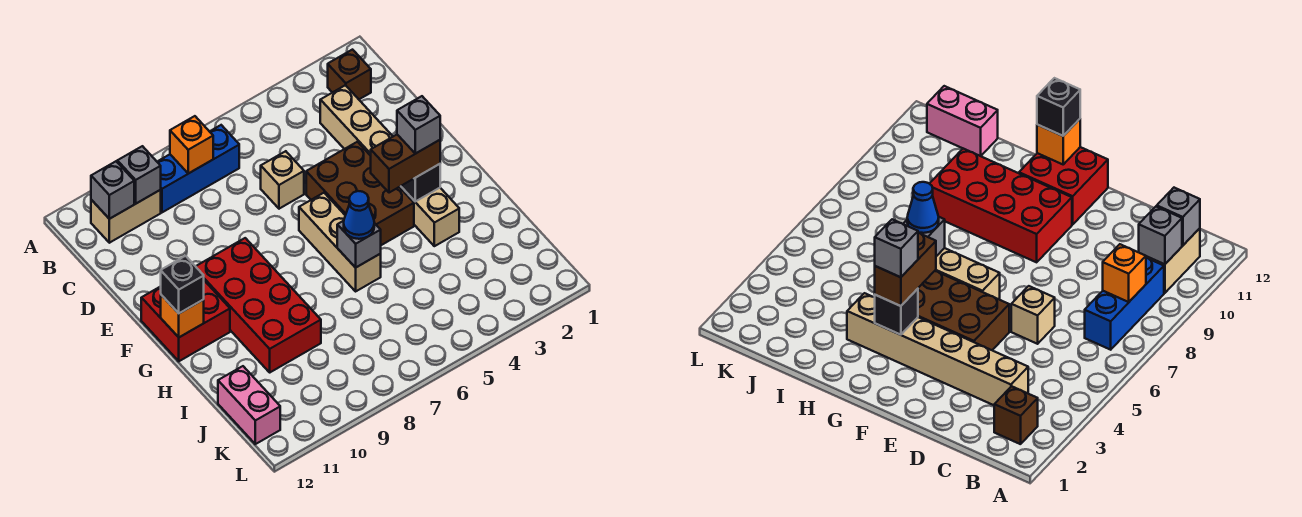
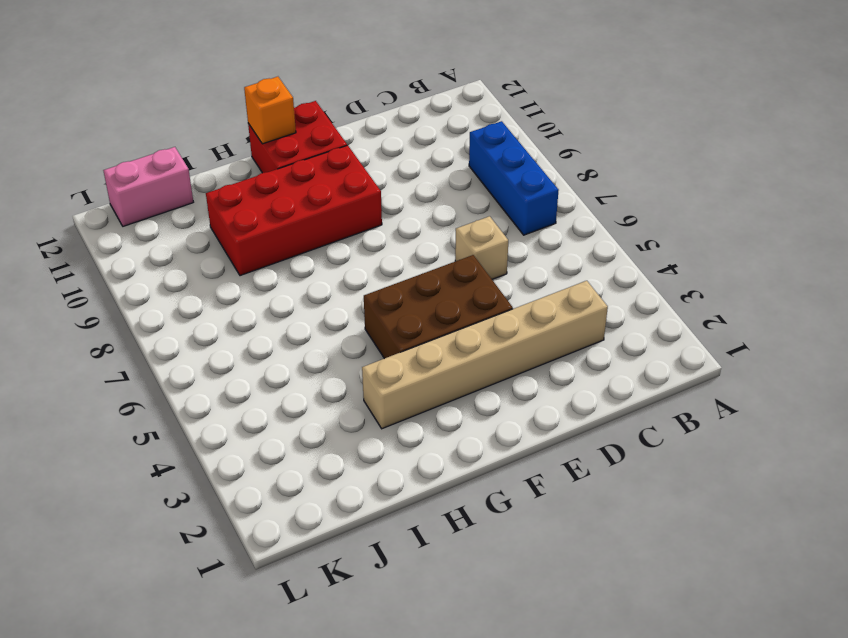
none -> brown 1x1 brick [328,50,371,99]
none -> tan 1x2 brick [91,190,161,243]
none -> tan 1x3 brick [299,193,381,291]

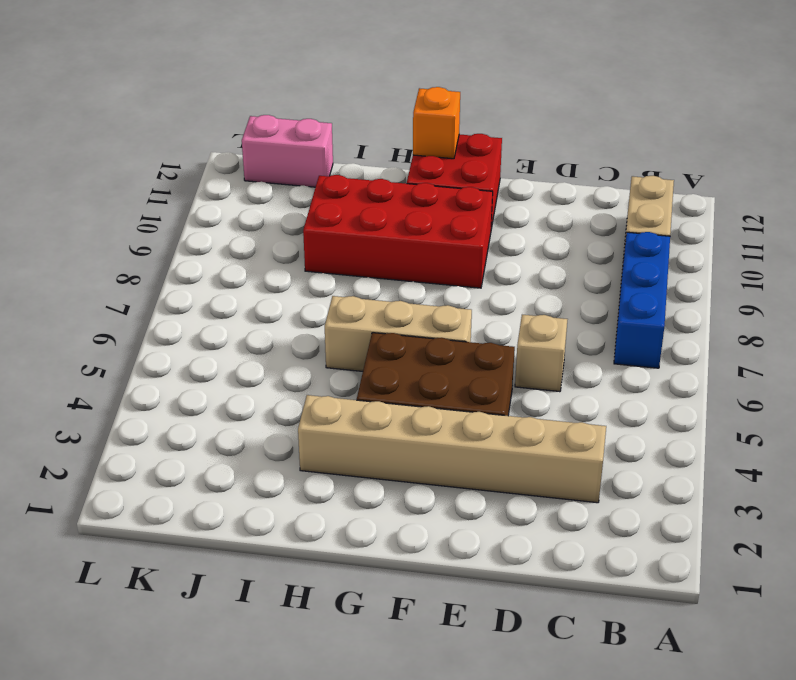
none -> brown 1x1 brick [328,50,371,99]
none -> orange 1x1 brick [170,116,213,174]
none -> grey 1x1 brick [117,146,161,203]

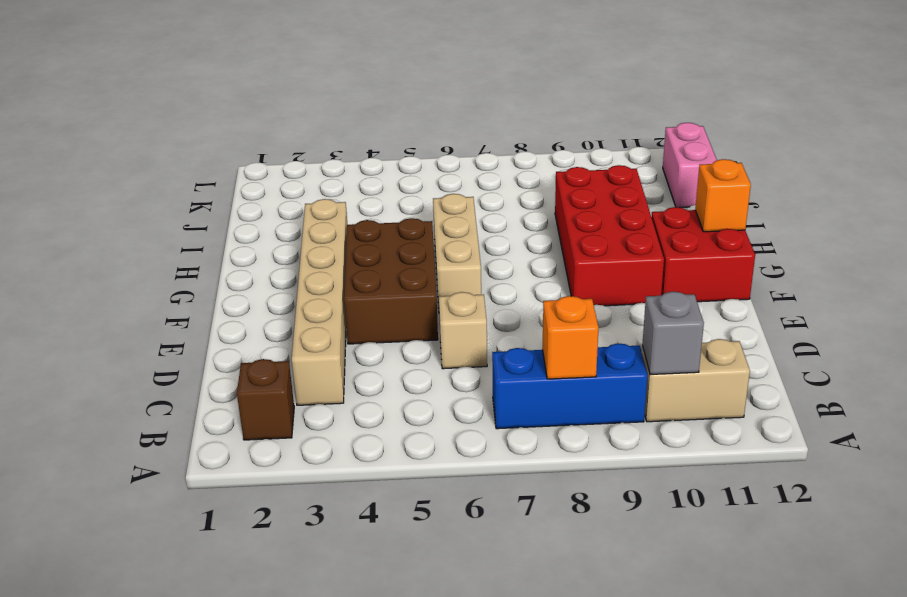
none -> grey 1x1 brick [91,161,134,219]
none -> black 1x1 brick [401,164,440,201]
none -> grey 1x1 brick [337,221,381,268]

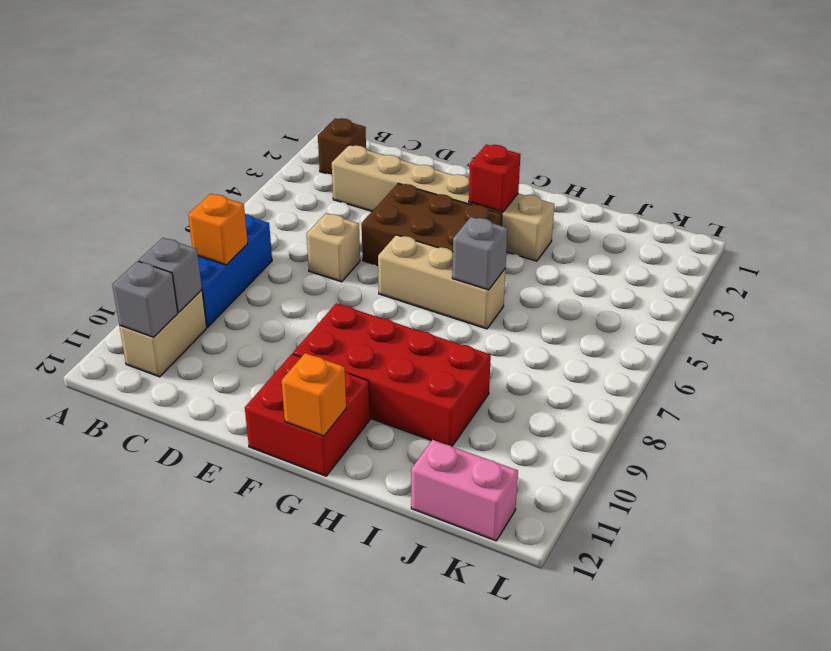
red 1x1 brick [469,145,521,212] -> black 1x1 brick [401,164,440,201]
none -> brown 1x2 brick [371,134,440,193]
none -> black 1x1 brick [161,256,204,313]
none -> blue 1x1 cone [344,191,374,239]

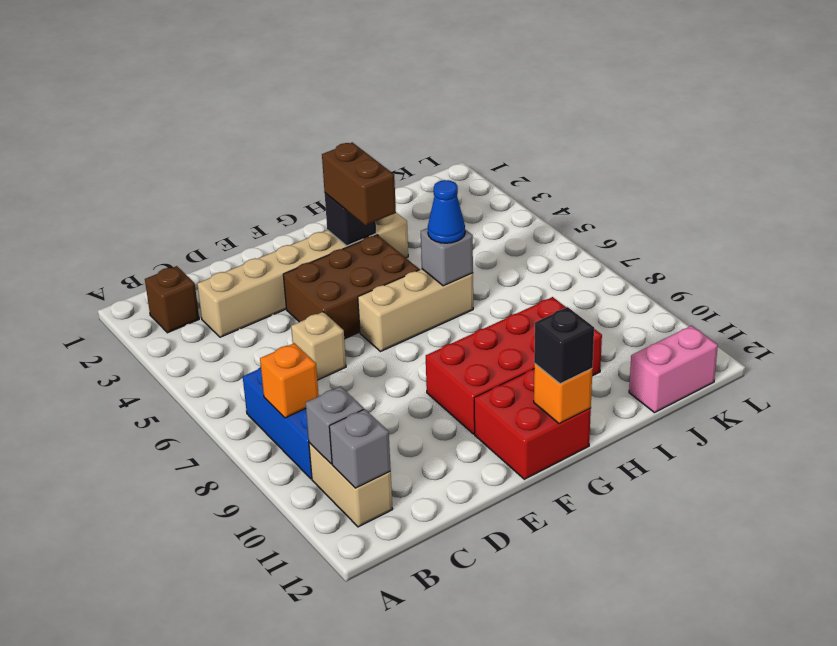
none -> grey 1x1 brick [397,96,440,154]

